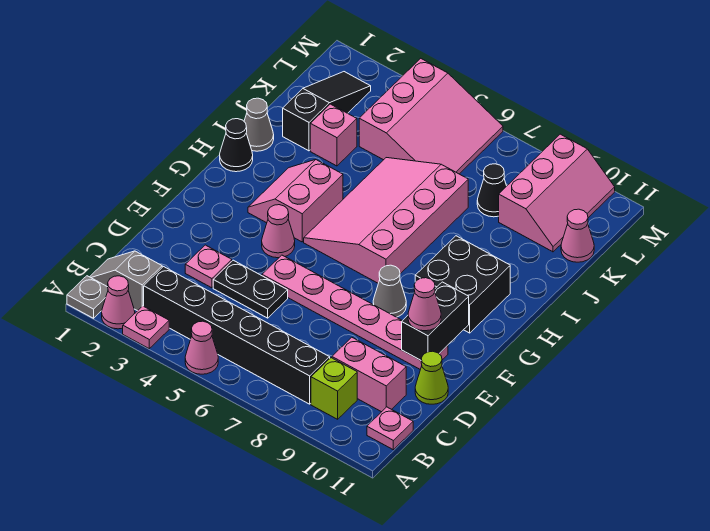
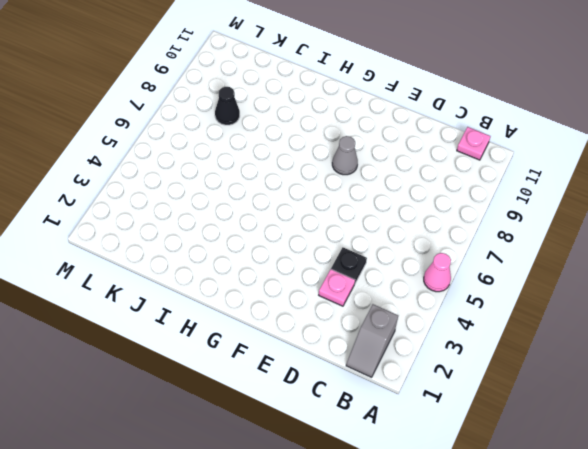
black 1x1 plate [331,248,367,283] -> black 1x2 plate [213,260,288,318]
none -> grey 1x1 plate [67,276,108,318]
none -> pink 1x1 cone [102,276,135,329]
none -> pink 1x1 plate [123,306,169,348]

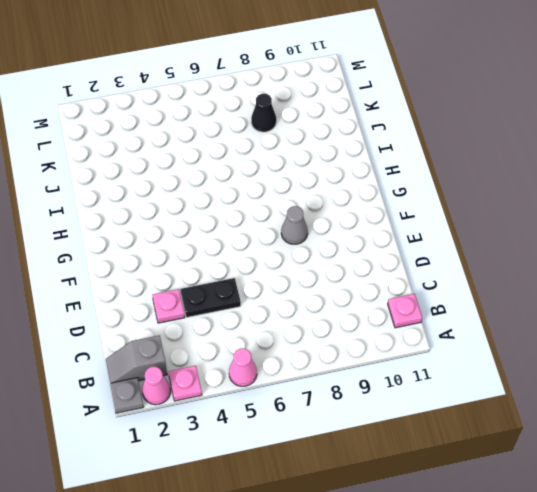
none -> black 1x6 brick [144,267,330,404]
none -> lime 1x1 brick [311,358,357,419]
none -> pink 1x2 brick [332,337,406,412]

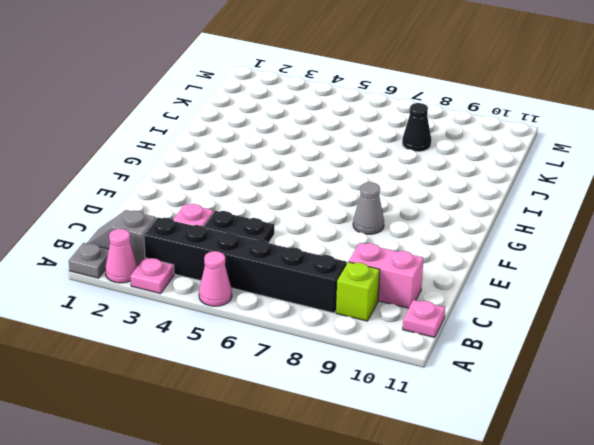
none -> lime 1x1 cone [415,351,448,404]
none -> pink 1x6 plate [262,255,448,370]
none -> pink 1x1 cone [262,205,295,258]

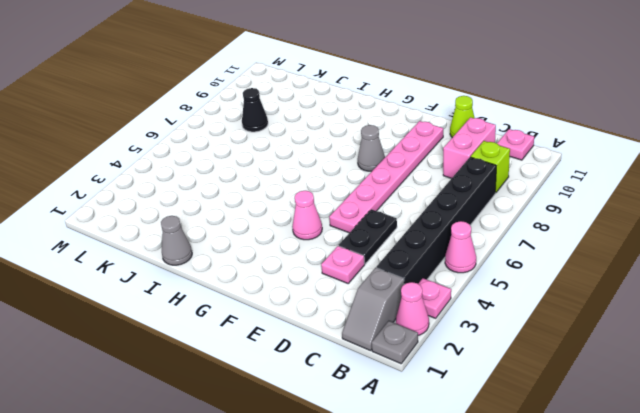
none -> pink 2x2 slope [248,160,343,242]
none -> pink 3x4 slope [304,158,468,283]
none -> black 2x2 brick [415,236,510,333]

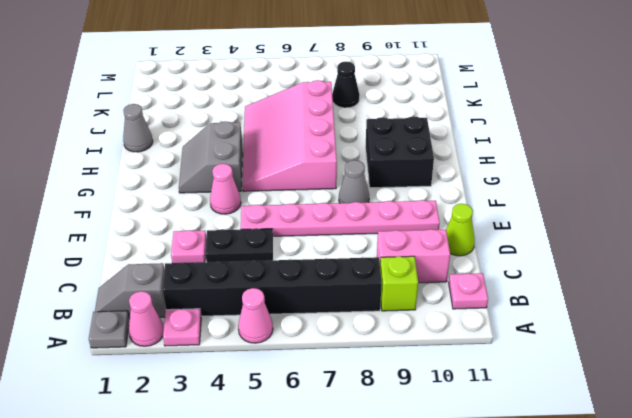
grey 2x2 slope [179,121,243,193] -> pink 2x2 slope [248,160,343,242]
none -> black 1x1 cone [220,119,253,172]
none -> black 1x3 slope [283,72,371,151]
none -> pink 1x1 brick [310,104,357,166]

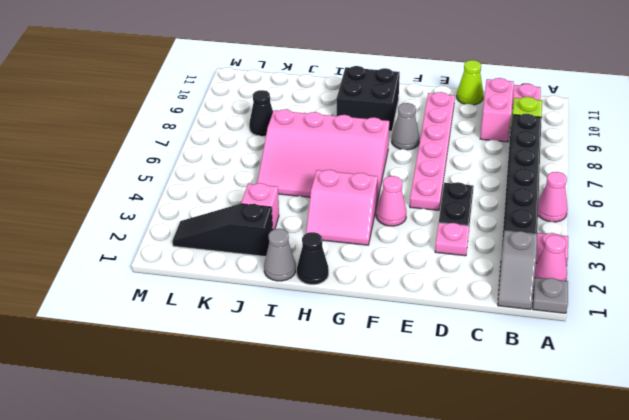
none -> pink 3x3 slope [359,58,503,174]
none -> pink 2x3 slope [499,134,615,252]
none -> pink 1x1 cone [561,209,594,262]

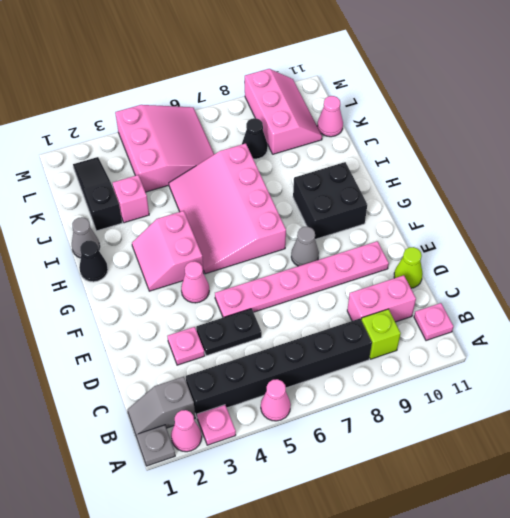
none -> black 1x2 brick [402,282,469,360]
none -> pink 1x1 cone [408,278,441,331]

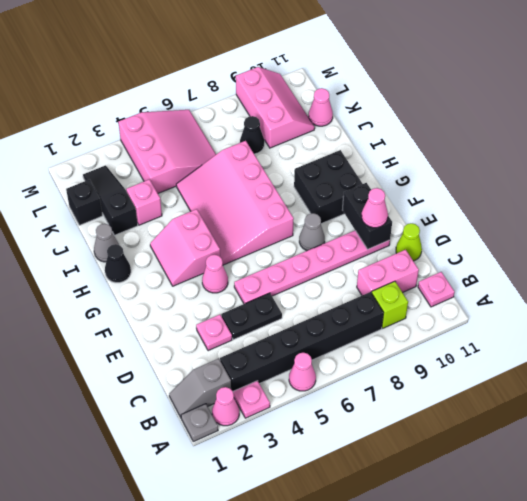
black 1x1 brick [66,180,103,225] -> none

